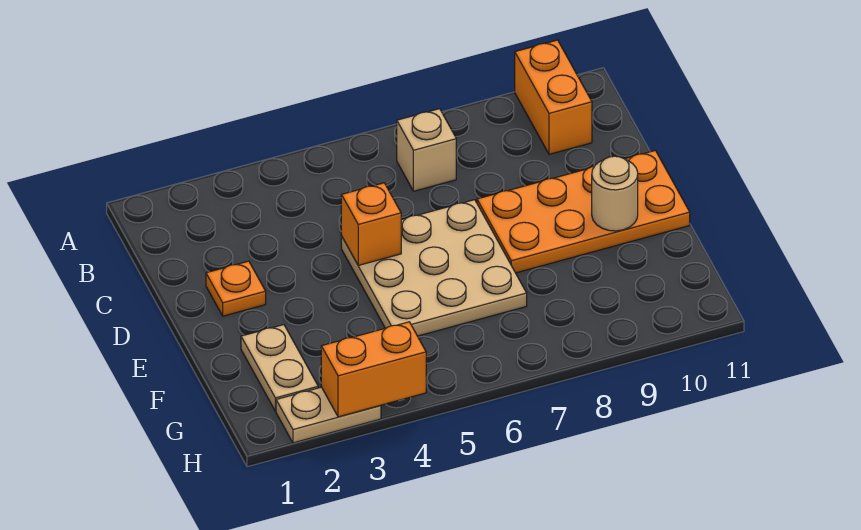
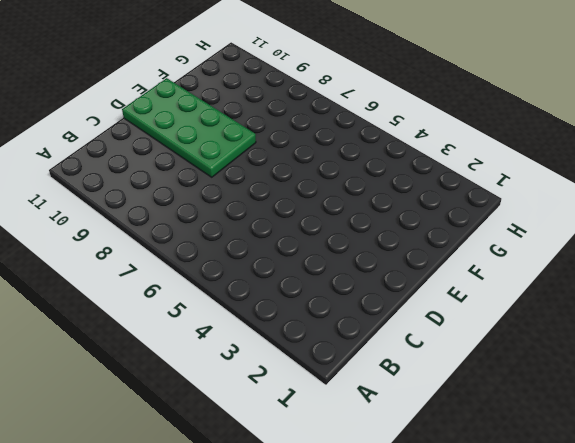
green 2x4 plate [122,78,256,177] -> orange 2x4 plate [477,150,690,273]
none -> orange 1x2 brick [515,40,592,154]
none -> tan 1x1 brick [397,109,456,191]

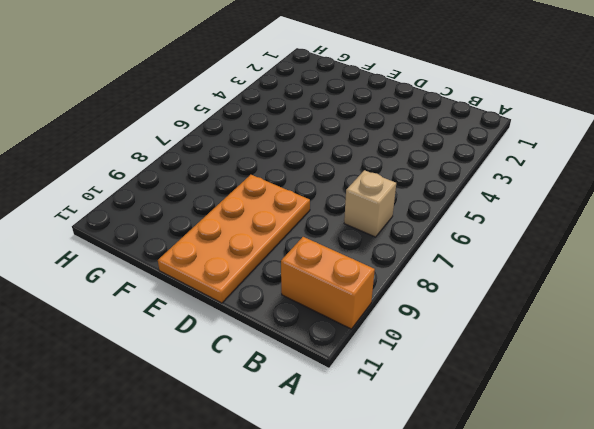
none -> orange 1x1 plate [206,261,266,316]
none -> tan 3x3 plate [341,200,527,336]

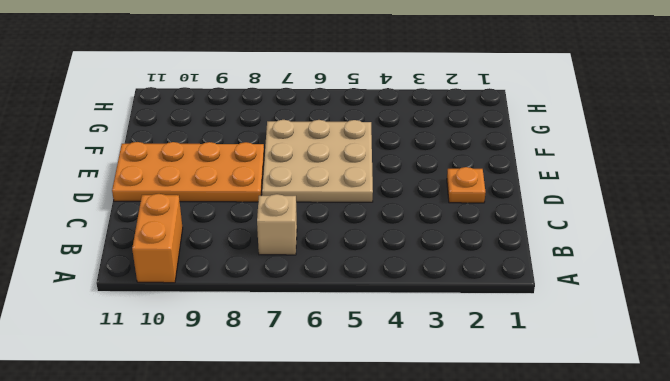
none -> tan 1x2 plate [241,325,318,411]
none -> tan 1x2 plate [276,387,381,443]

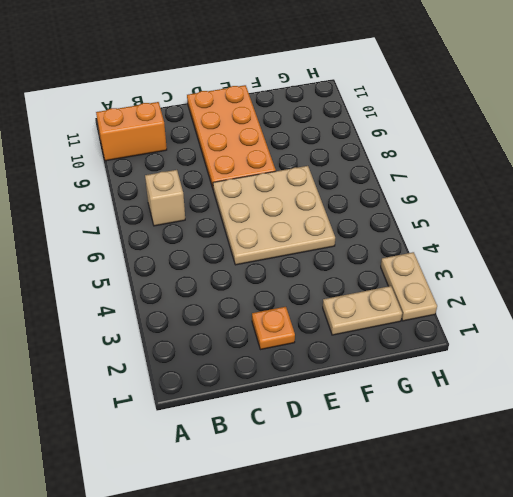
none -> orange 1x1 brick [341,183,401,265]
none -> tan 1x1 round brick [592,156,638,231]

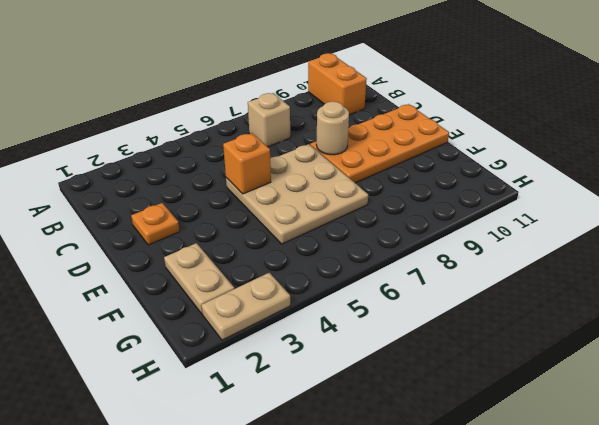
tan 1x1 round brick [317,101,349,155] -> tan 1x1 round brick moved to [592,156,638,231]
none -> orange 1x2 brick [321,322,426,417]

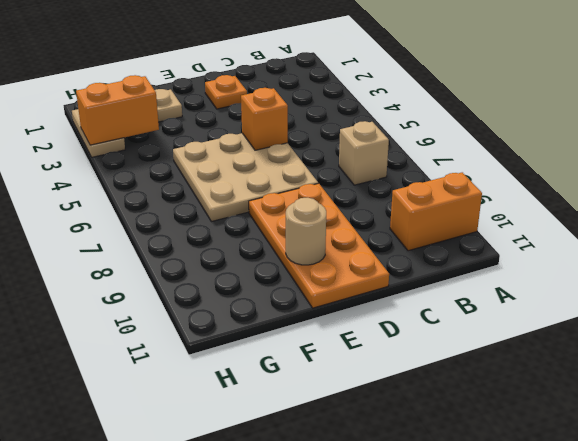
orange 1x2 brick [76,75,159,145] -> orange 1x2 brick turned to [321,322,426,417]

